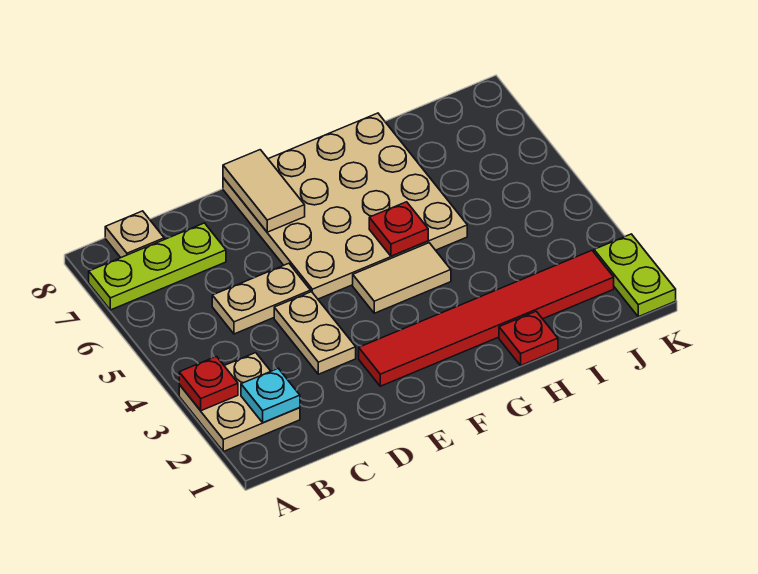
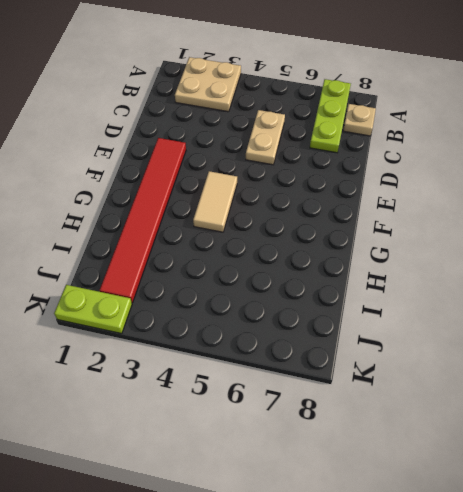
none -> tan 1x2 plate [274,292,356,374]
none -> tan 4x4 plate [223,113,467,299]
none -> red 1x1 plate [499,311,558,365]

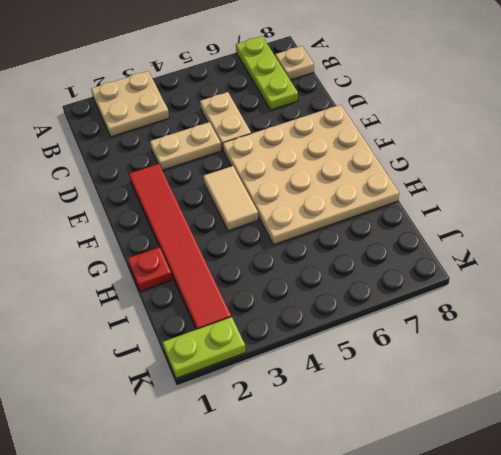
none -> red 1x1 plate [179,356,238,411]
none -> cyan 1x1 plate [241,368,300,423]
none -> tan 1x2 tile [223,150,305,232]

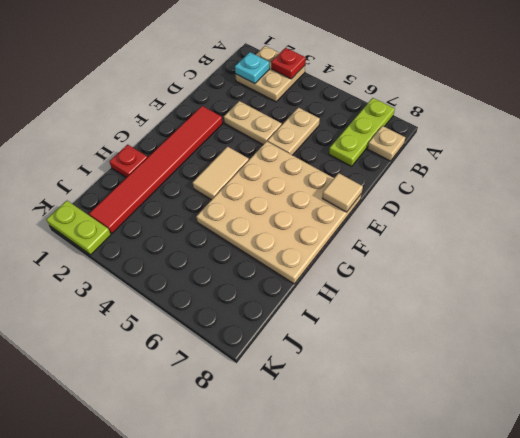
tan 1x1 tile [322,173,363,212] -> tan 1x2 tile [223,150,305,232]
none -> red 1x1 plate [369,202,428,256]

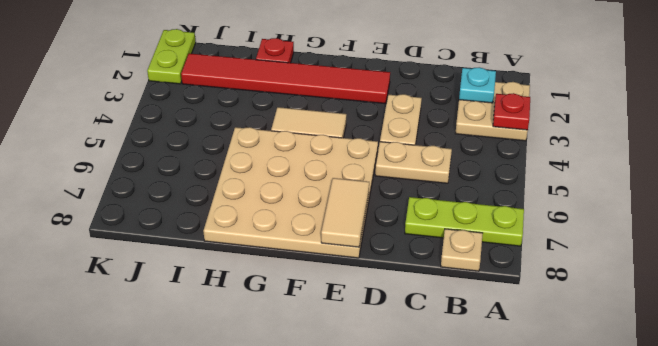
none -> red 1x1 plate [369,202,428,256]

